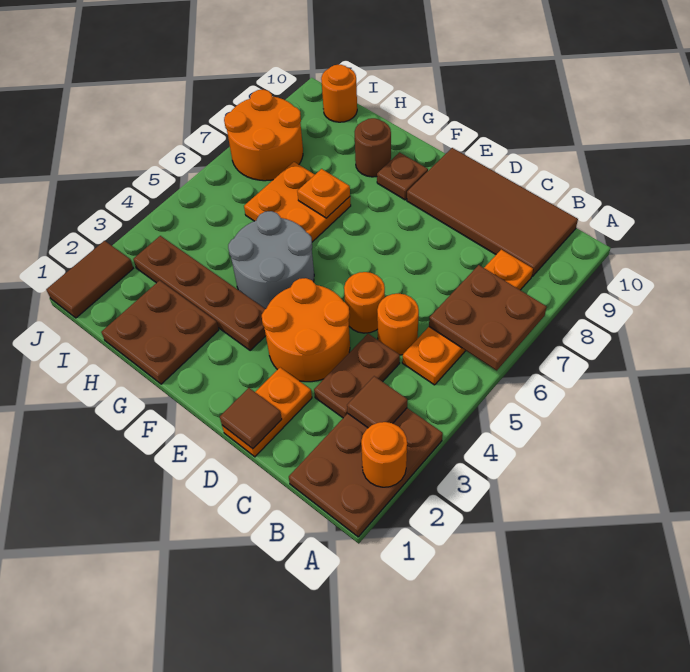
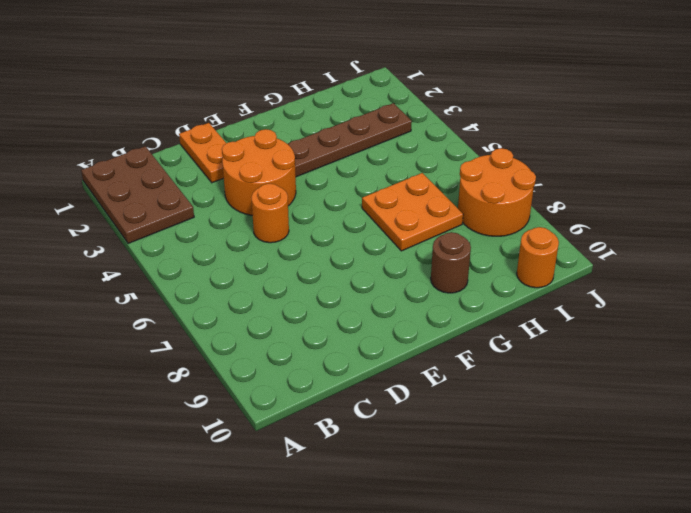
none -> orange 1x4 plate [402,250,533,385]
none -> brown 2x4 tile [407,148,578,276]
none -> brown 1x2 plate [314,334,400,418]

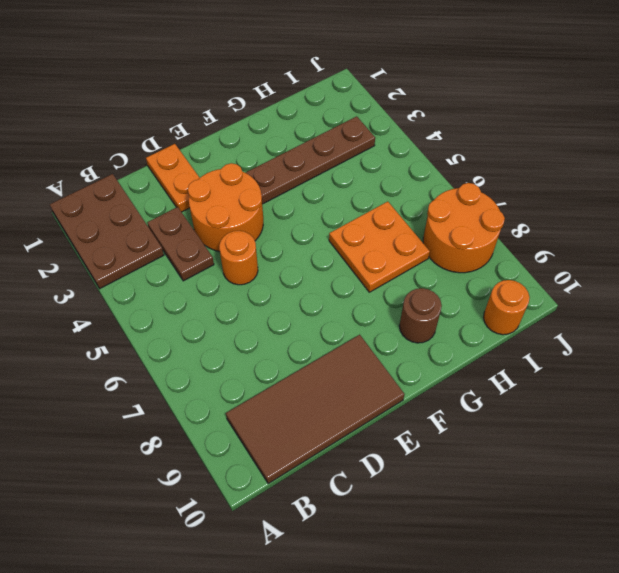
none -> orange 1x4 plate [402,250,533,385]
none -> orange 1x1 round brick [377,293,419,355]
none -> grey 2x2 round brick [228,211,314,309]

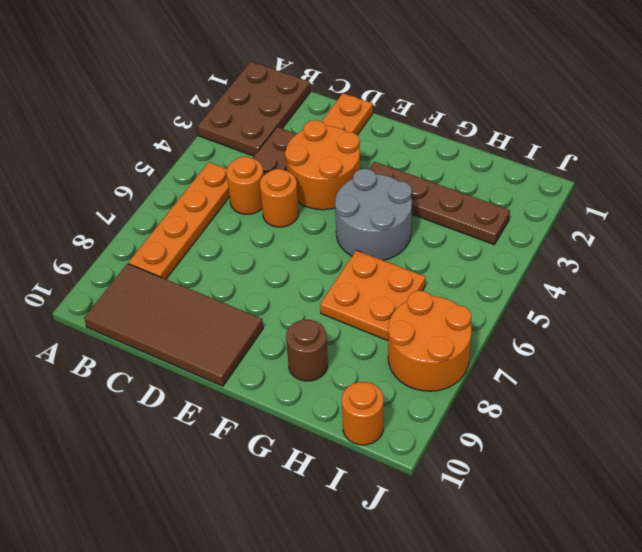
none -> brown 1x1 plate [377,152,428,200]
none -> brown 2x2 plate [101,280,219,384]
none -> brown 1x2 tile [46,241,133,318]

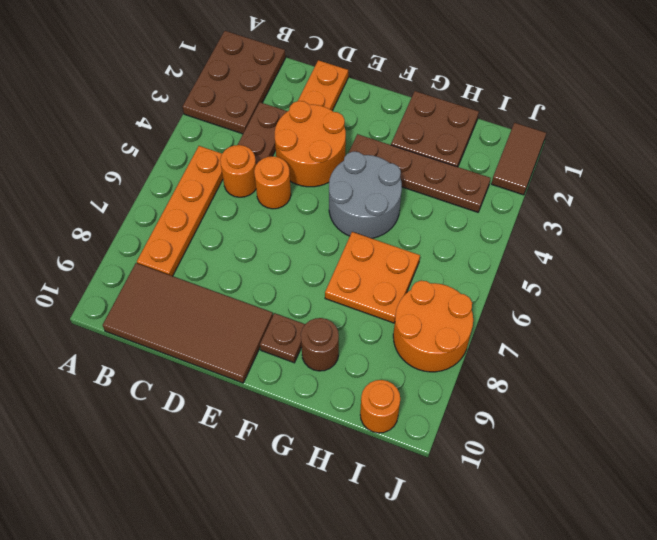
none -> orange 1x1 round brick [361,422,407,487]
none -> brown 2x2 plate [429,265,547,370]
none -> brown 1x1 tile [347,376,407,428]

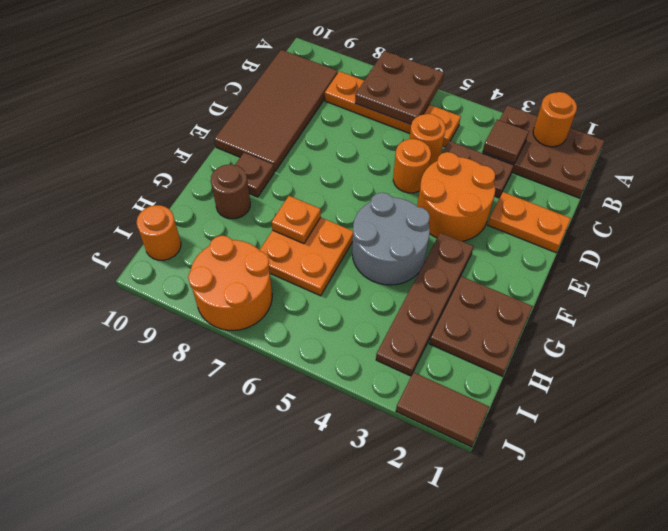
none -> brown 1x1 tile [220,388,282,449]

